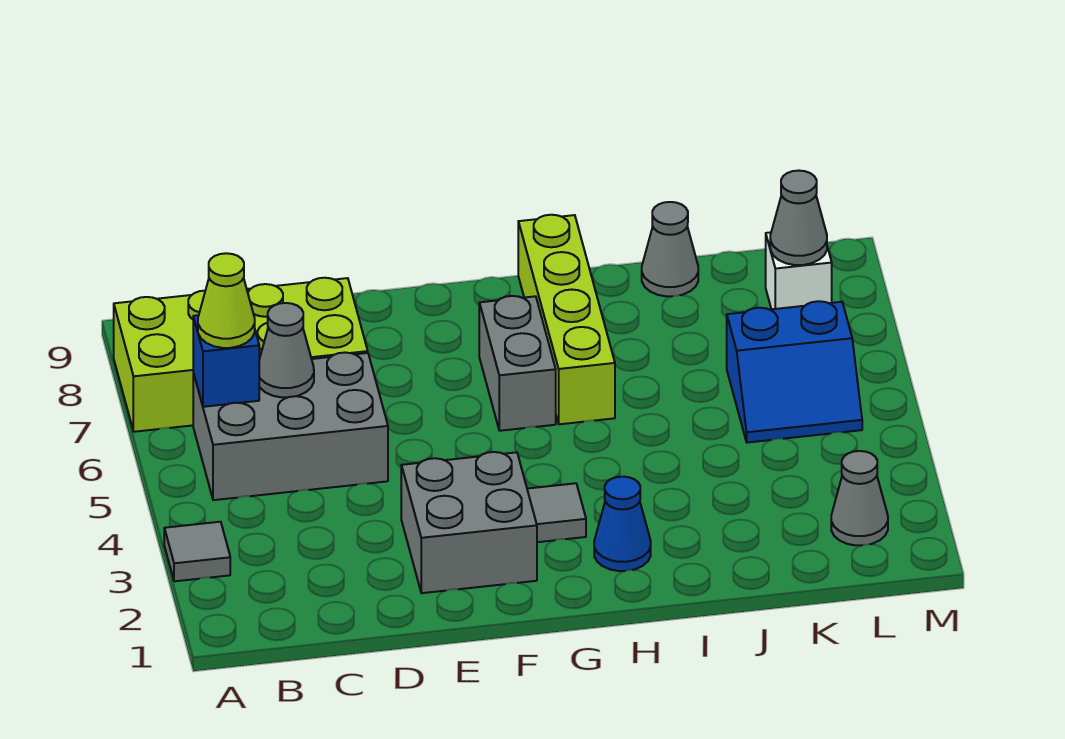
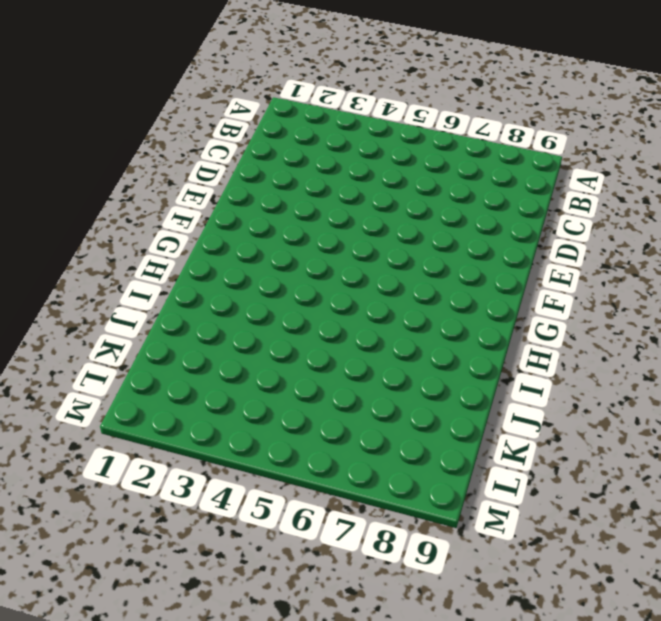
none -> grey 1x1 tile [164,522,230,581]
none -> lime 2x4 brick [114,278,368,432]
none -> grey 2x3 brick [193,353,388,500]

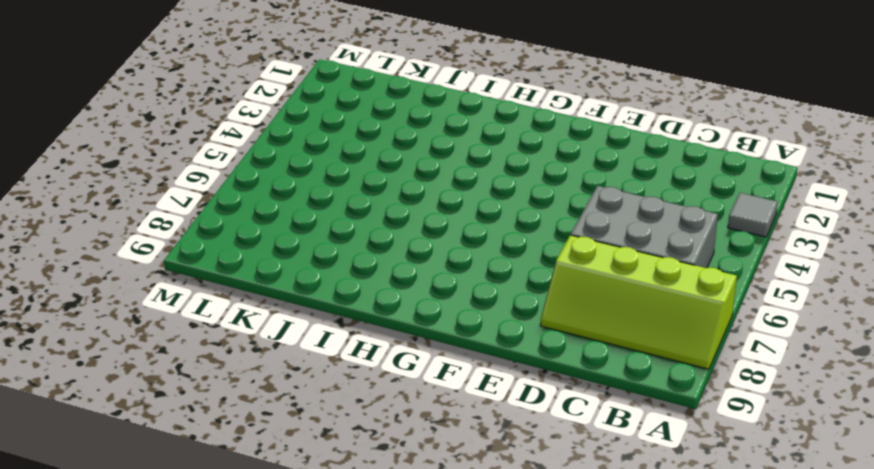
lime 2x4 slope [540,235,737,369] -> lime 2x4 brick [114,278,368,432]
none -> grey 2x2 brick [401,452,537,593]
none -> grey 1x1 tile [527,483,586,542]
none -> grey 1x2 brick [479,296,556,431]

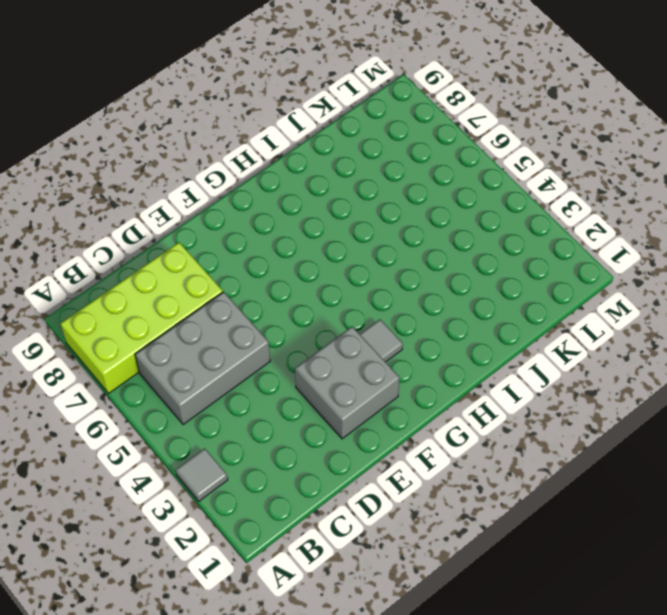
none -> grey 1x2 brick [479,296,556,431]
none -> blue 1x1 cone [594,477,651,571]
none -> lime 1x4 brick [518,215,615,424]

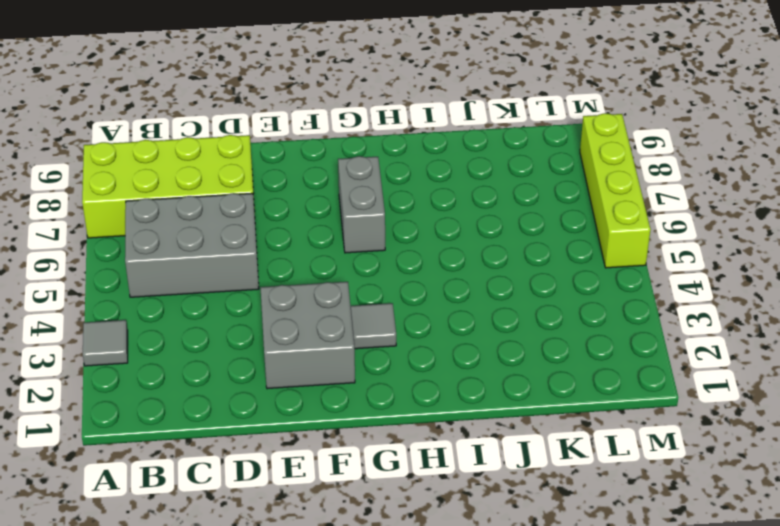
lime 1x4 brick [580,113,651,268] -> lime 1x4 brick moved to [518,215,615,424]
none -> blue 1x1 cone [594,477,651,571]
none -> grey 1x1 cone [642,202,698,296]
none -> blue 2x2 slope [727,301,862,443]

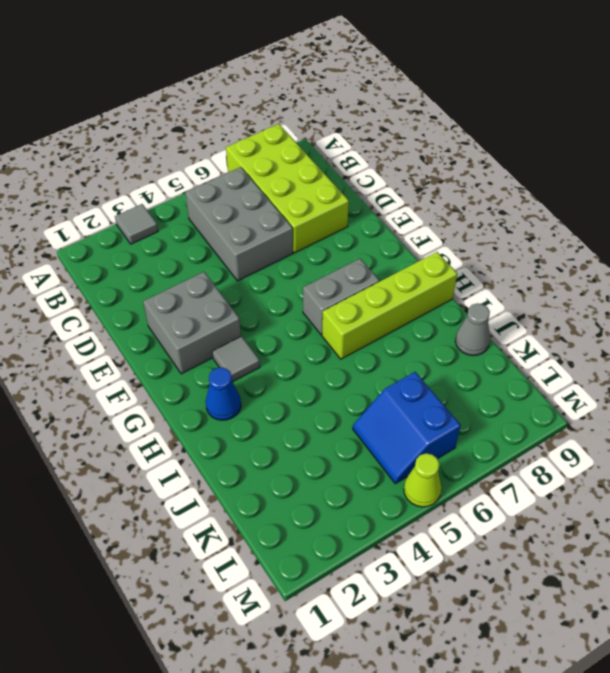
lime 1x1 cone [404,453,442,507] -> lime 1x1 cone moved to [198,253,255,348]
none -> grey 1x1 cone [831,451,888,545]
none -> white 1x1 brick [766,232,832,309]
none -> blue 1x1 brick [193,315,259,407]

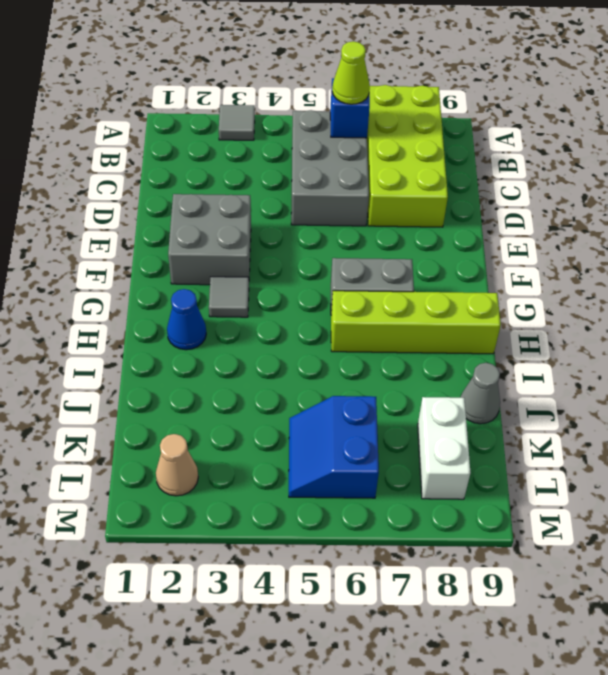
white 1x2 brick [418,397,471,499] -> white 1x1 brick [766,232,832,309]
tan 1x1 cone [156,434,198,496] -> grey 1x1 cone [831,451,888,545]
none -> grey 1x1 cone [259,303,314,397]
none -> grey 1x1 cone [770,171,827,265]

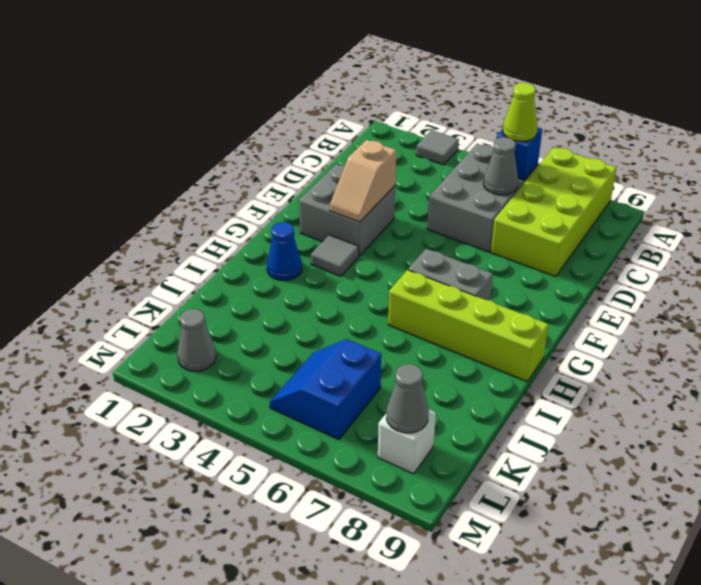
tan 1x2 slope [330,140,396,222] -> none
none -> grey 1x1 cone [642,202,698,296]

